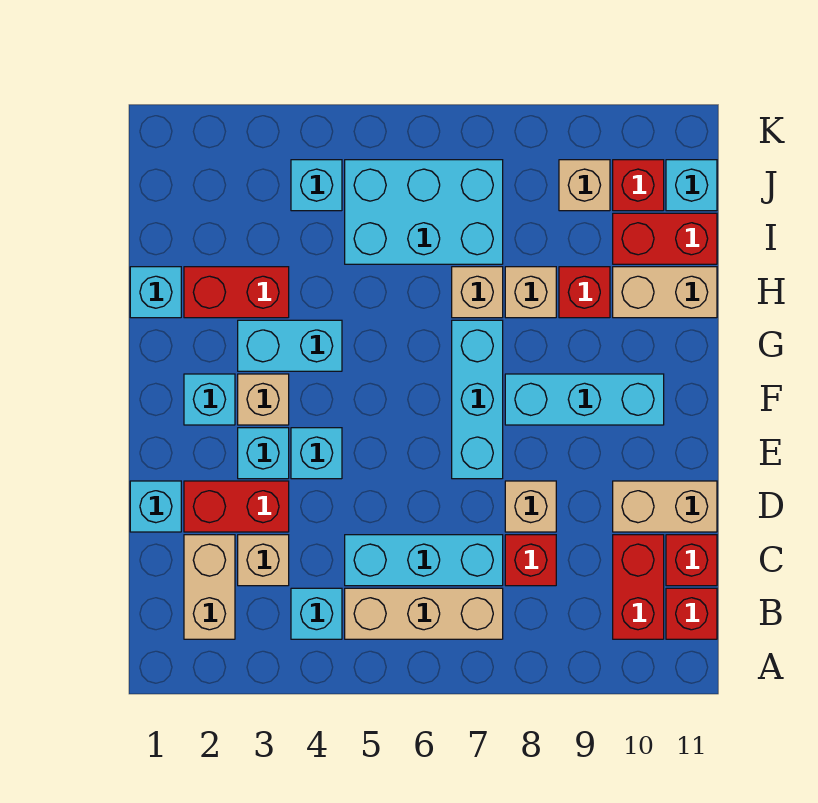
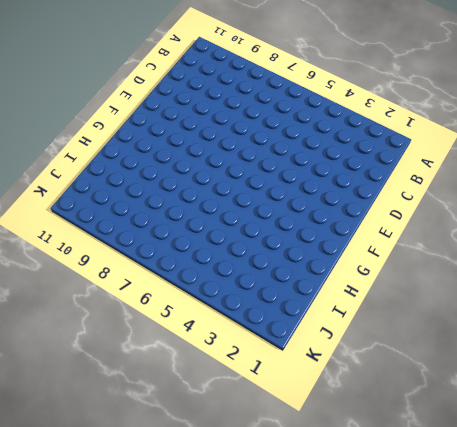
none -> tan 1x2 brick [184,535,235,639]
none -> cyan 1x1 brick [291,588,342,639]
none -> tan 1x3 brick [345,588,503,639]
none -> red 1x2 brick [613,535,664,639]

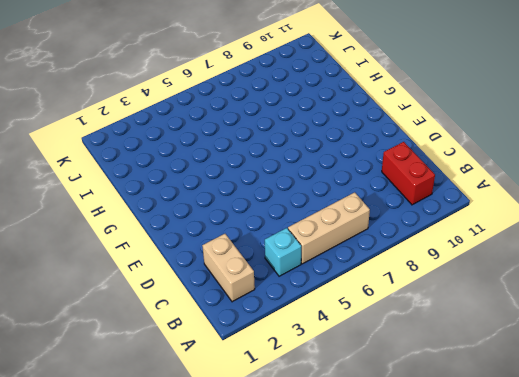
none -> red 1x1 brick [666,588,717,639]
none -> tan 1x1 brick [238,535,289,586]
none -> cyan 1x3 brick [345,535,503,586]
none -> red 1x1 brick [505,535,556,586]

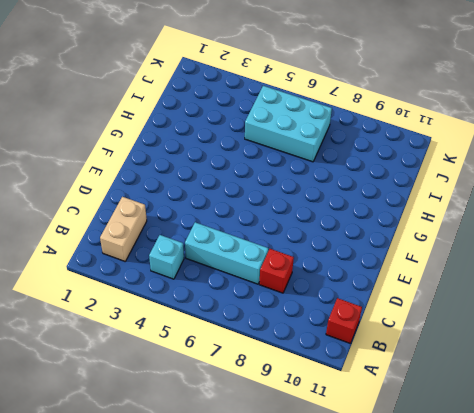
none -> tan 1x3 brick [345,588,503,639]
none -> red 1x2 brick [613,535,664,639]
none -> tan 1x1 brick [238,535,289,586]
none -> red 1x1 brick [666,535,717,586]

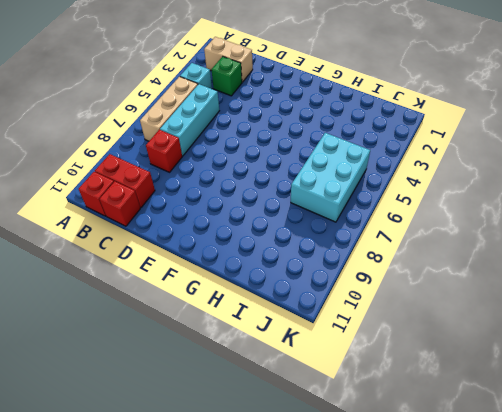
green 1x1 brick [211,56,242,96] -> tan 1x1 brick [238,535,289,586]
none -> cyan 1x1 brick [130,481,181,532]
none -> red 1x2 brick [184,481,289,532]
none -> tan 1x1 brick [505,481,556,532]
none -> tan 1x2 brick [613,481,717,532]

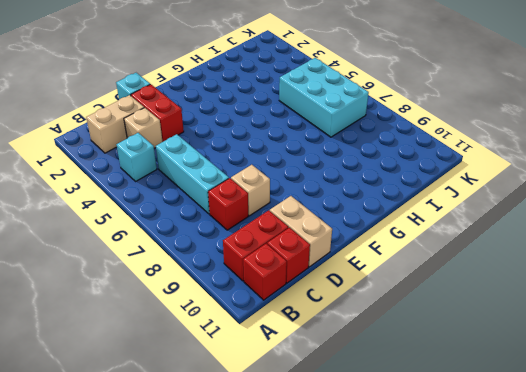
none -> tan 1x3 brick [345,588,503,639]
none -> cyan 1x1 brick [238,428,289,479]
none -> cyan 1x1 brick [291,428,342,479]
none -> cyan 1x3 brick [452,320,503,479]

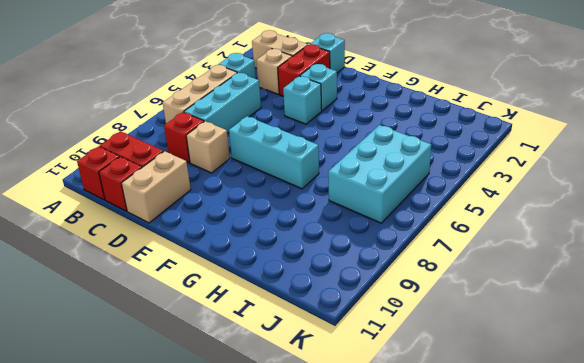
none -> cyan 1x1 brick [184,374,235,425]
none -> tan 1x1 brick [238,374,289,425]
none -> cyan 1x3 brick [505,374,664,425]
none -> cyan 1x2 brick [238,320,342,371]

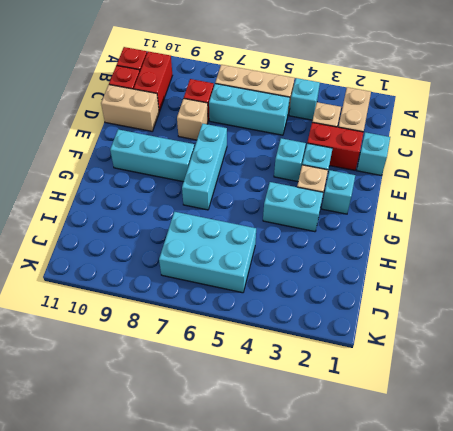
none -> cyan 1x1 brick [130,267,181,318]
none -> red 1x2 brick [184,267,289,318]
none -> tan 1x1 brick [452,267,503,318]
none -> tan 1x1 brick [505,267,556,318]

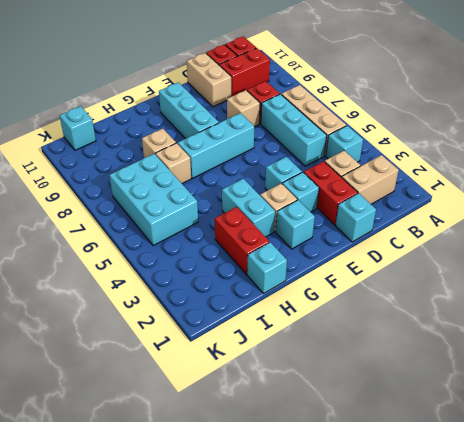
none -> red 1x1 brick [559,267,610,318]
none -> tan 1x2 brick [613,267,717,318]
none -> red 1x2 brick [613,213,717,264]
none -> cyan 1x1 brick [291,160,342,211]

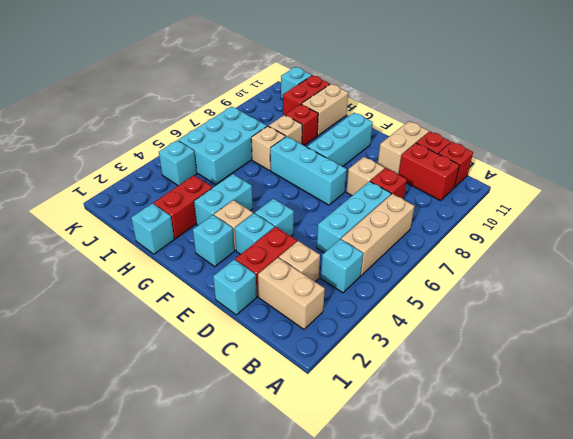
none -> tan 1x1 brick [559,160,610,211]
none -> red 1x1 brick [613,160,664,211]

